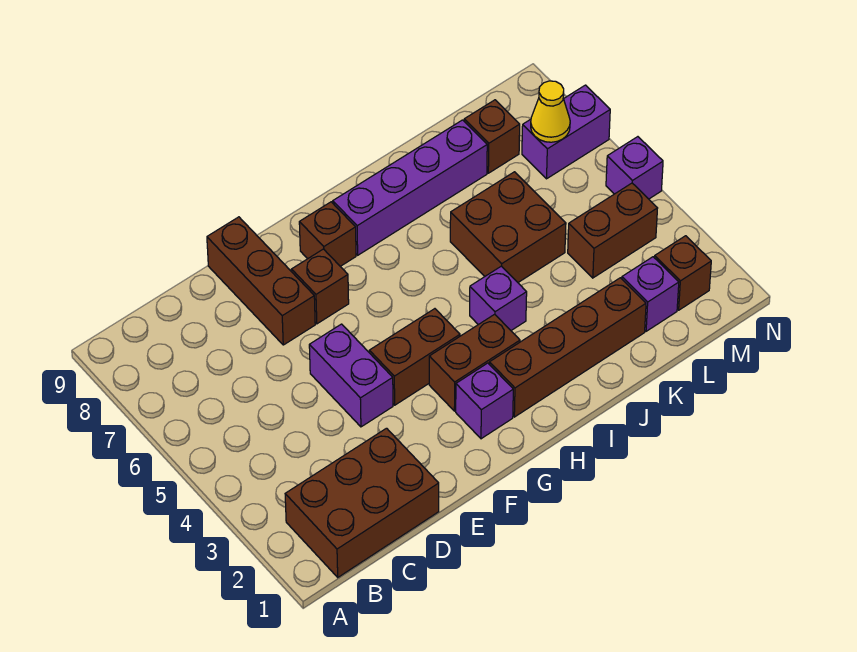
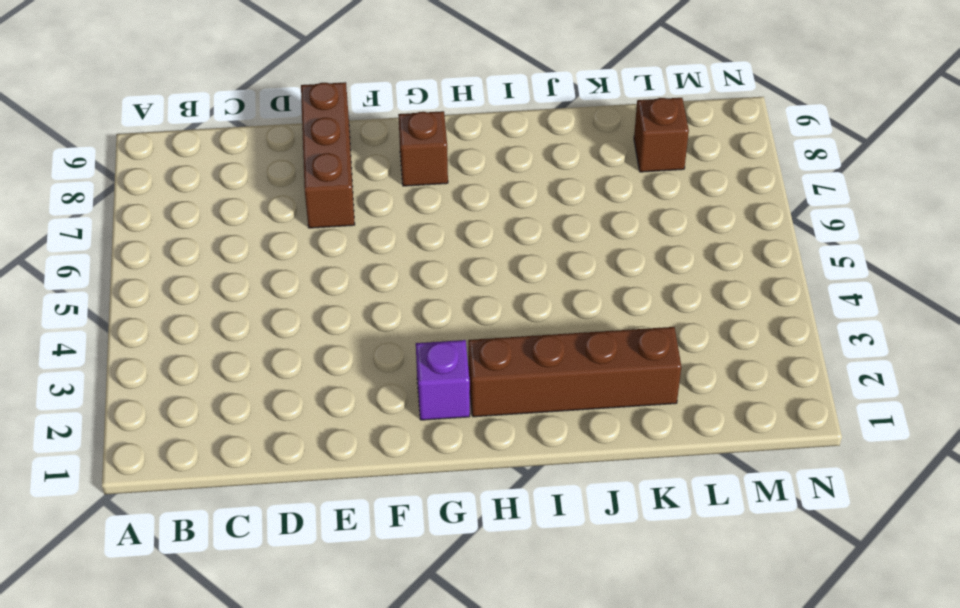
none -> brown 2x3 brick [285,428,439,577]
none -> purple 1x2 brick [309,324,393,427]
none -> brown 1x2 brick [369,309,460,405]

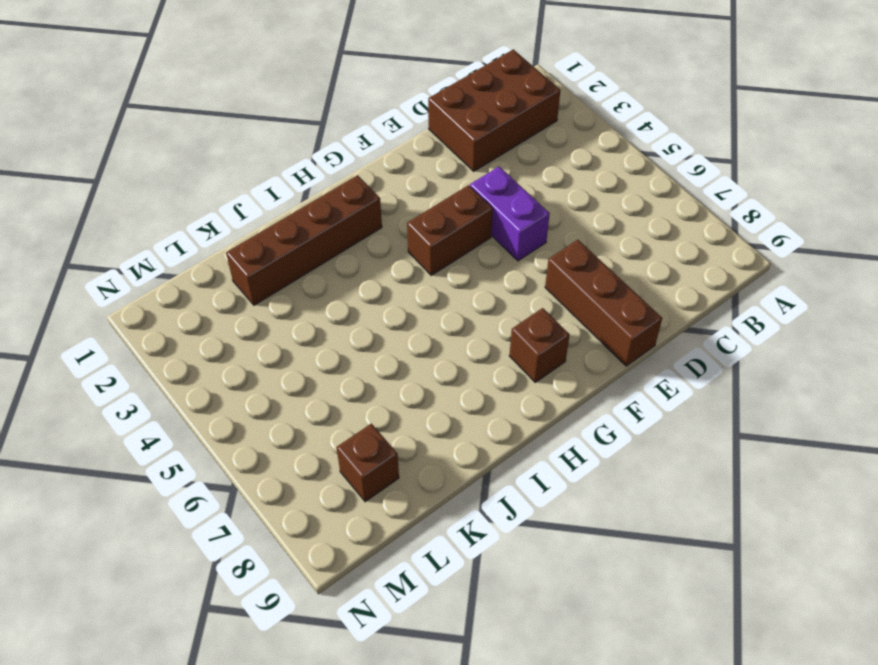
none -> brown 1x1 brick [292,249,349,324]
none -> purple 1x1 brick [456,363,513,439]
none -> brown 1x2 brick [429,314,520,411]

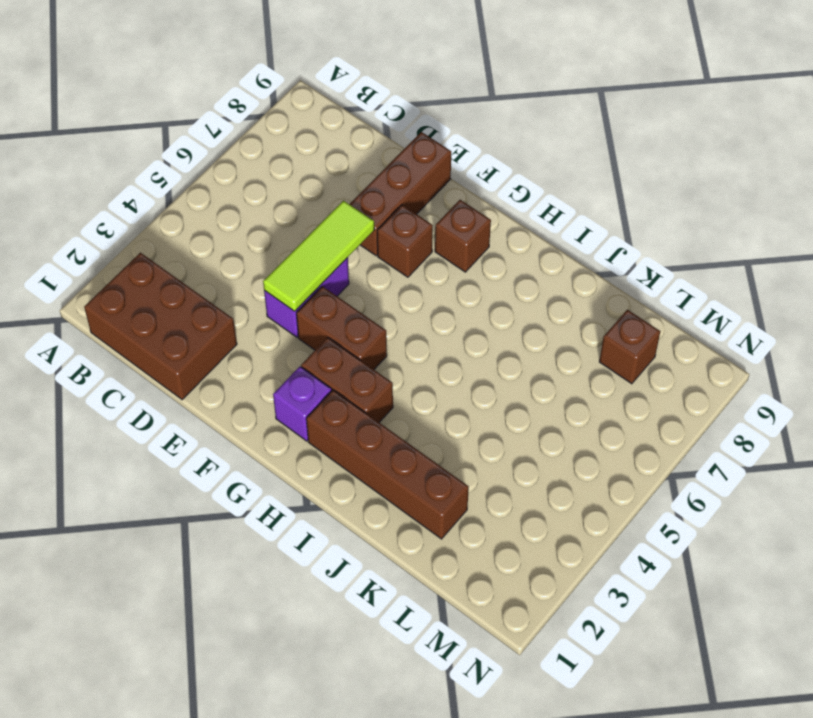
lime 1x3 tile [263,201,374,311] -> none
none -> purple 1x4 brick [333,120,487,255]
none -> purple 1x1 brick [470,266,527,330]
none -> brown 2x2 brick [450,172,566,282]

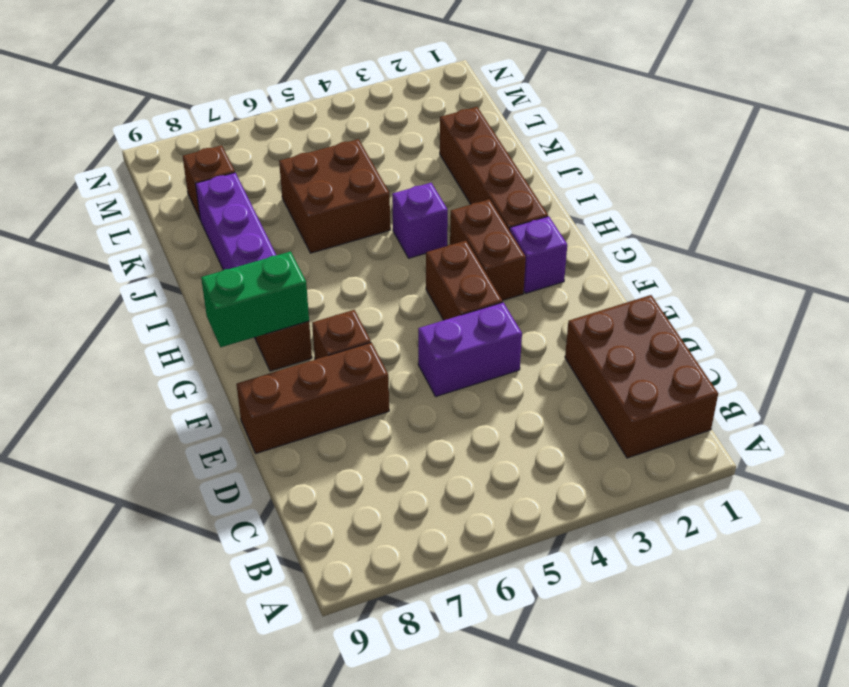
green 1x2 brick [201,251,309,347] -> none
none -> purple 1x1 brick [622,257,679,331]
none -> brown 1x2 brick [568,183,658,278]
none -> brown 1x1 brick [655,236,711,310]

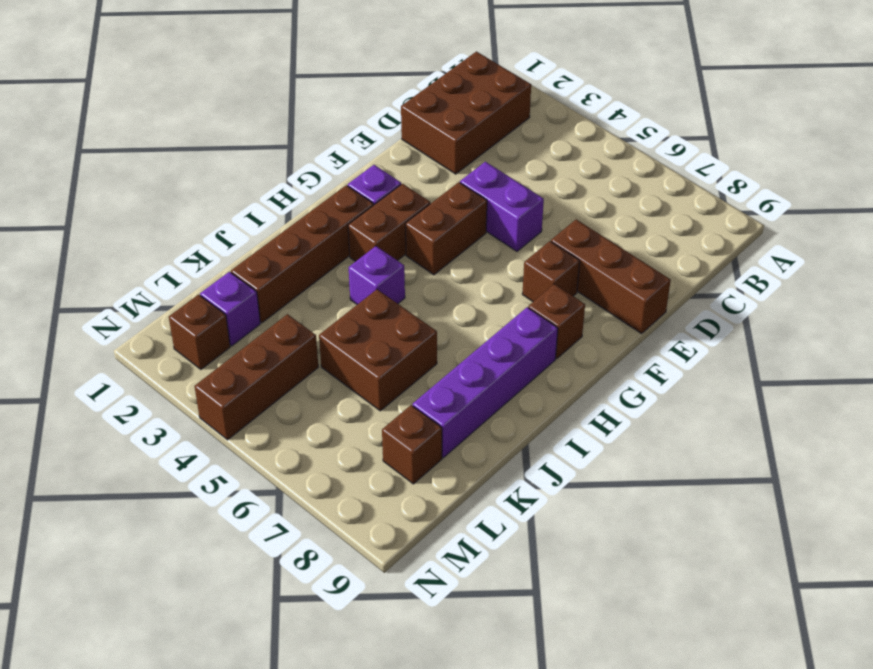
brown 1x3 brick [194,314,318,440] -> brown 1x2 brick [568,183,658,278]
none -> purple 1x2 brick [522,85,610,179]
none -> purple 1x1 brick [606,137,663,199]
none -> yellow 1x1 cone [531,81,570,142]

